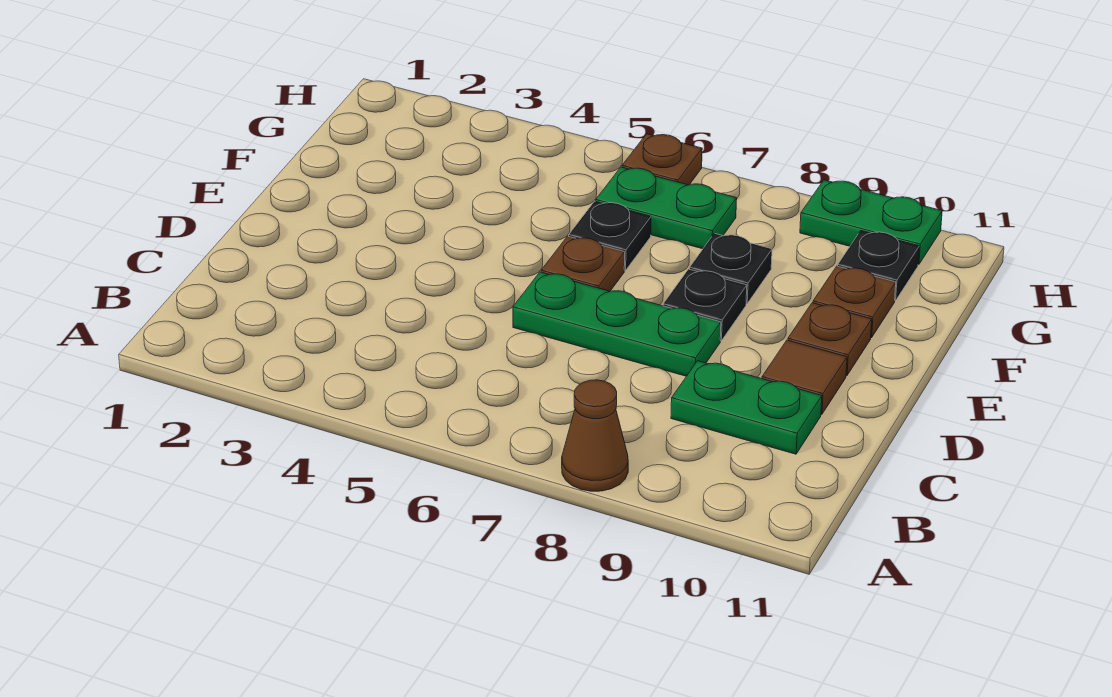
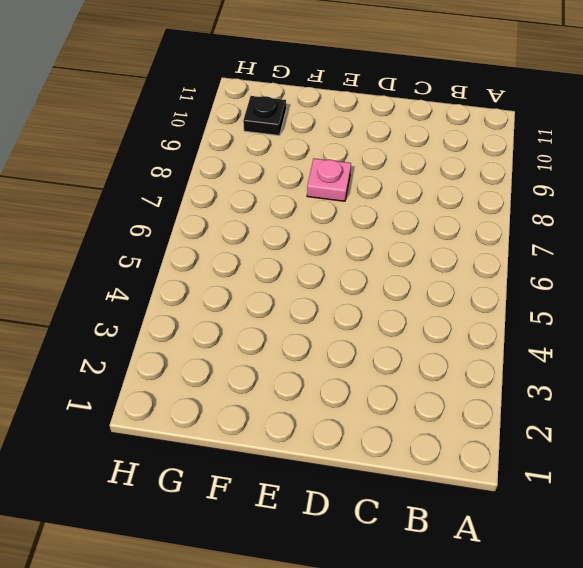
pink 1x1 plate [307,158,351,201] -> black 1x1 plate [663,269,747,341]
none -> brown 1x1 cone [562,380,628,491]
none -> green 1x2 plate [671,361,822,454]
none -> green 1x3 plate [513,272,721,376]

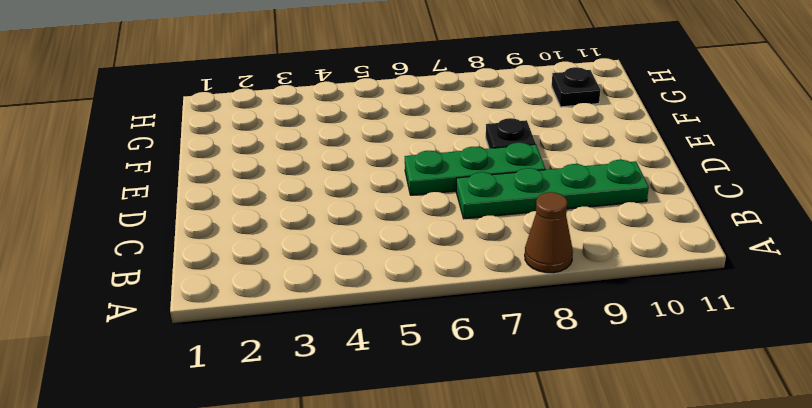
green 1x4 plate [456,160,649,219] -> green 1x2 plate [671,361,822,454]
none -> brown 1x1 tile [762,340,847,414]
none -> brown 1x1 plate [541,236,625,291]
none -> brown 1x1 plate [788,303,872,376]

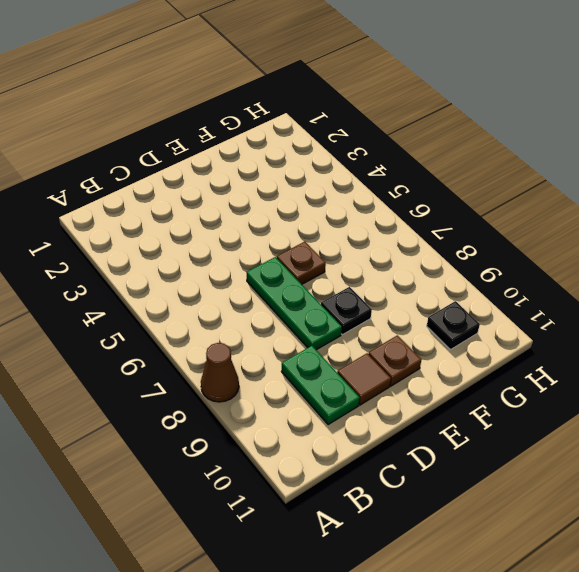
none -> black 1x1 plate [569,201,651,270]
none -> black 1x1 plate [690,233,772,304]
none -> brown 1x1 plate [813,266,896,338]

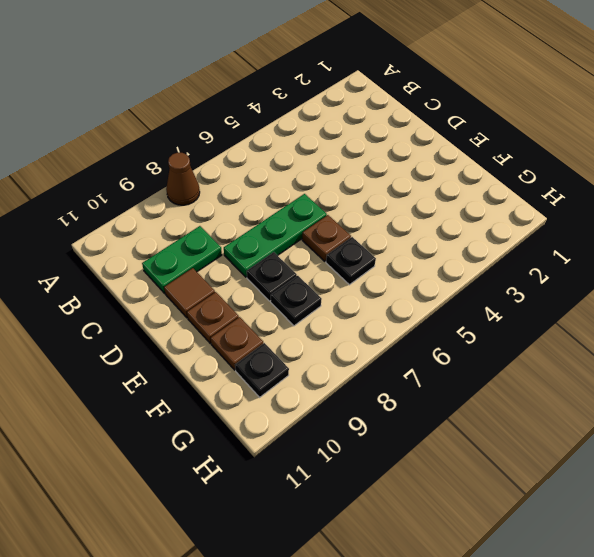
none -> green 1x2 plate [596,167,737,249]
none -> brown 1x1 plate [622,134,702,185]
none -> green 1x2 plate [800,180,942,265]

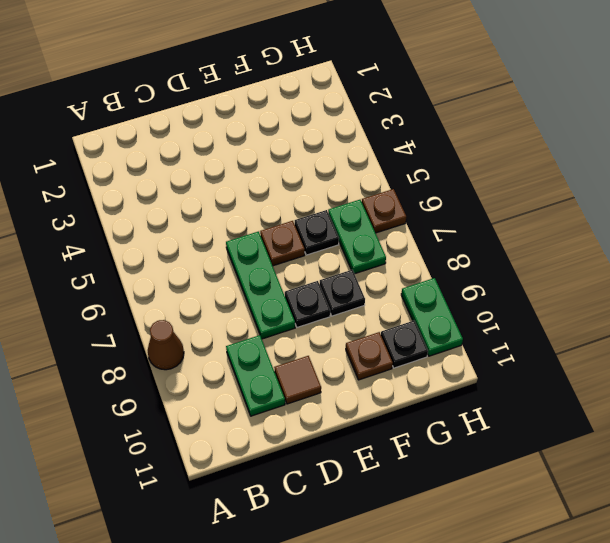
none -> brown 1x1 plate [788,303,872,376]

